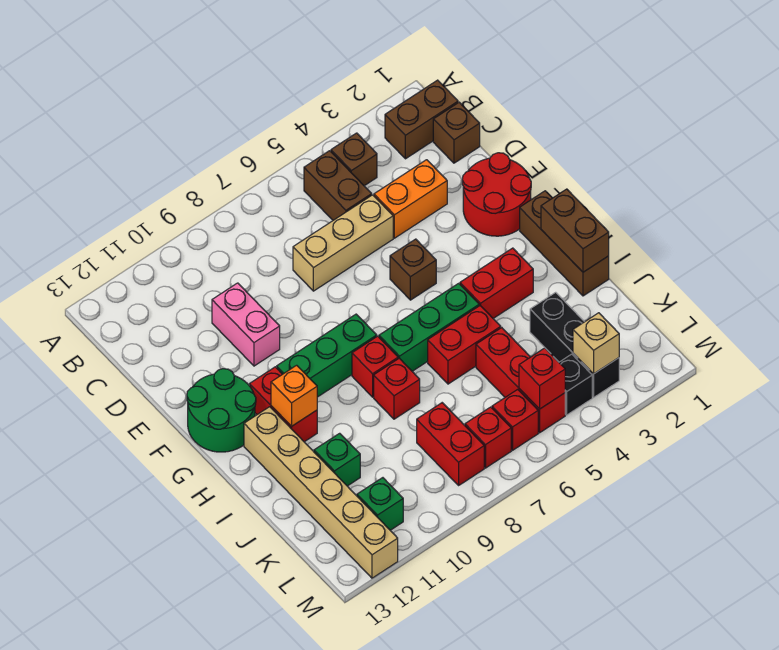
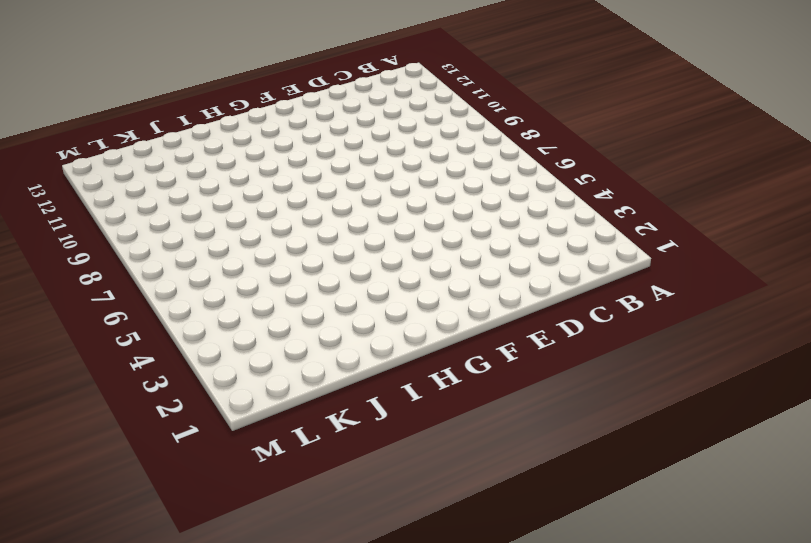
none -> brown 1x2 brick [385,80,458,159]
none -> brown 1x1 brick [331,133,377,186]
none -> brown 1x2 brick [304,151,372,220]
none -> brown 1x1 brick [433,102,480,163]

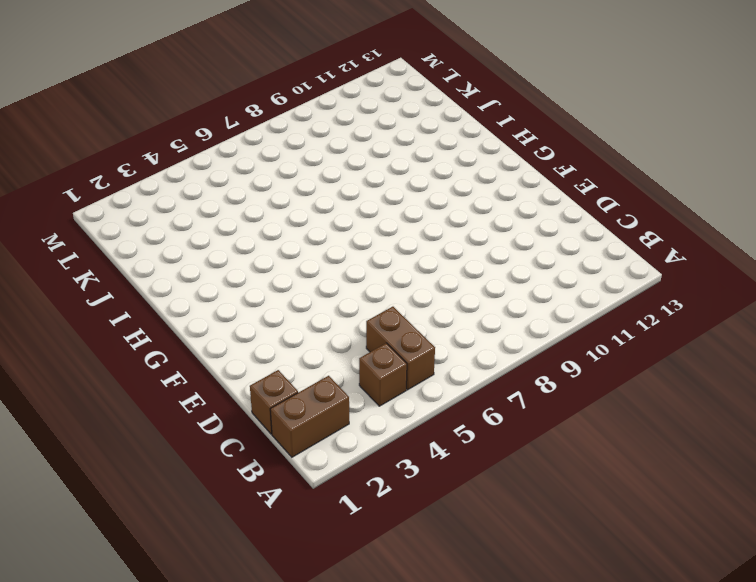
none -> orange 1x2 brick [374,160,447,238]
none -> tan 1x3 brick [293,195,393,291]
none -> pink 1x2 brick [212,283,280,366]
none -> red 2x2 round brick [462,153,531,236]

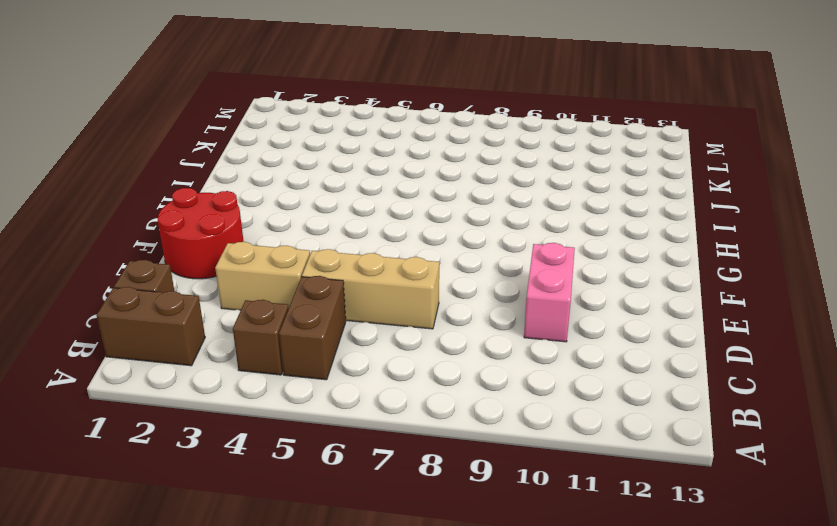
tan 1x2 brick [215,242,310,311] -> orange 1x2 brick [374,160,447,238]
none -> brown 1x1 brick [390,239,436,300]
none -> green 2x2 round brick [187,369,256,452]
none -> brown 1x3 brick [520,191,609,296]
none -> green 1x3 brick [277,314,377,397]

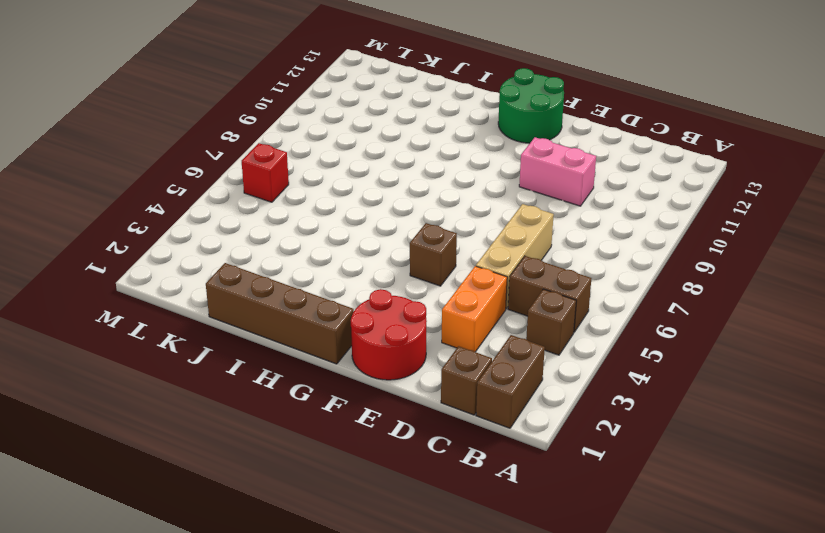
brown 1x4 brick [206,263,354,364] -> brown 1x3 brick [520,191,609,296]
none -> green 1x3 brick [277,314,377,397]
none -> red 1x2 brick [250,367,317,442]
none -> red 1x2 brick [460,248,533,318]
none -> green 1x3 brick [379,283,479,371]

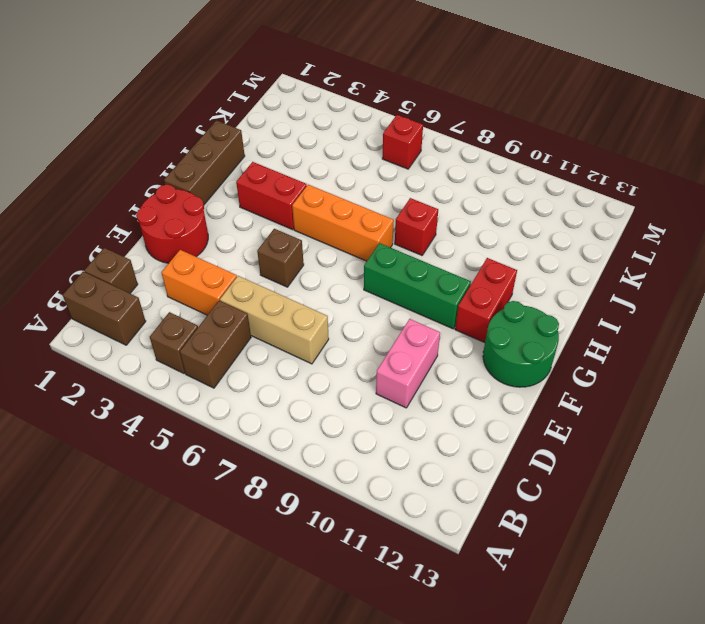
orange 1x3 brick [292,185,394,261] -> green 1x3 brick [379,283,479,371]
none -> red 1x1 brick [352,336,398,397]
none -> tan 1x6 brick [244,407,398,578]
none -> red 1x2 brick [428,306,501,384]
none -> black 1x3 brick [530,292,619,397]

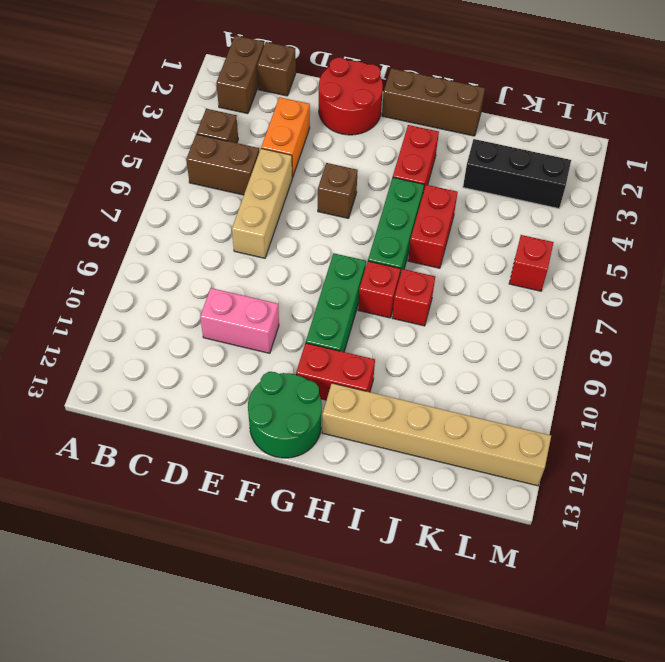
none -> red 1x3 brick [476,328,565,433]
none -> green 1x1 brick [314,433,360,486]
none -> red 1x2 brick [417,403,484,485]
none -> black 1x1 brick [559,354,592,415]

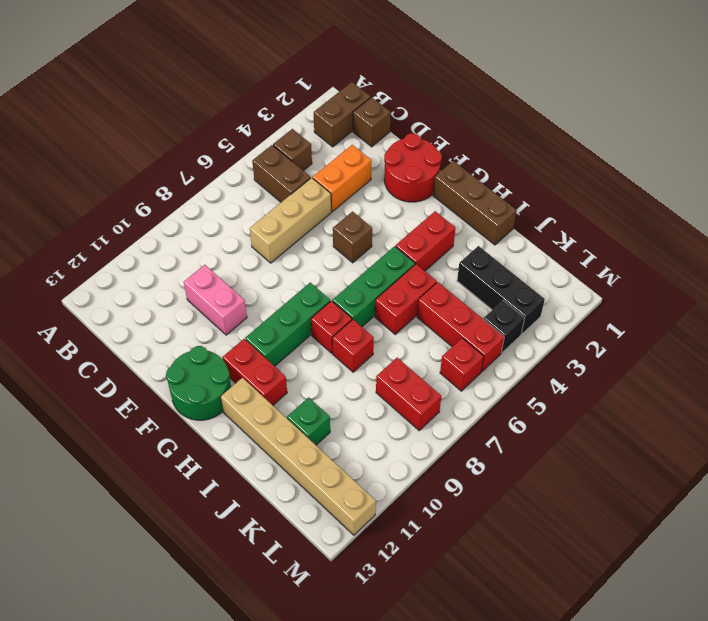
none -> red 1x1 brick [465,407,511,468]
none -> green 1x1 brick [357,478,403,530]
none -> brown 1x2 brick [541,189,609,272]
none -> orange 1x1 brick [271,365,317,426]

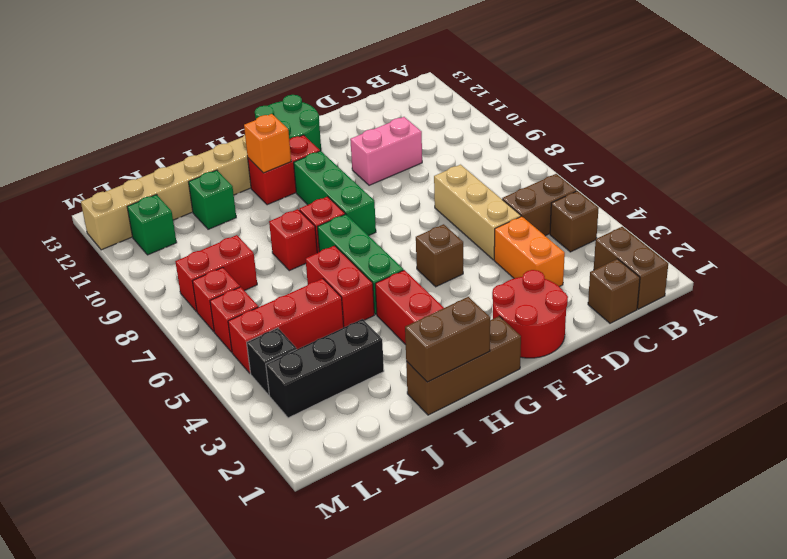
none -> tan 1x1 brick [573,313,619,374]
none -> red 1x1 brick [519,348,565,409]

